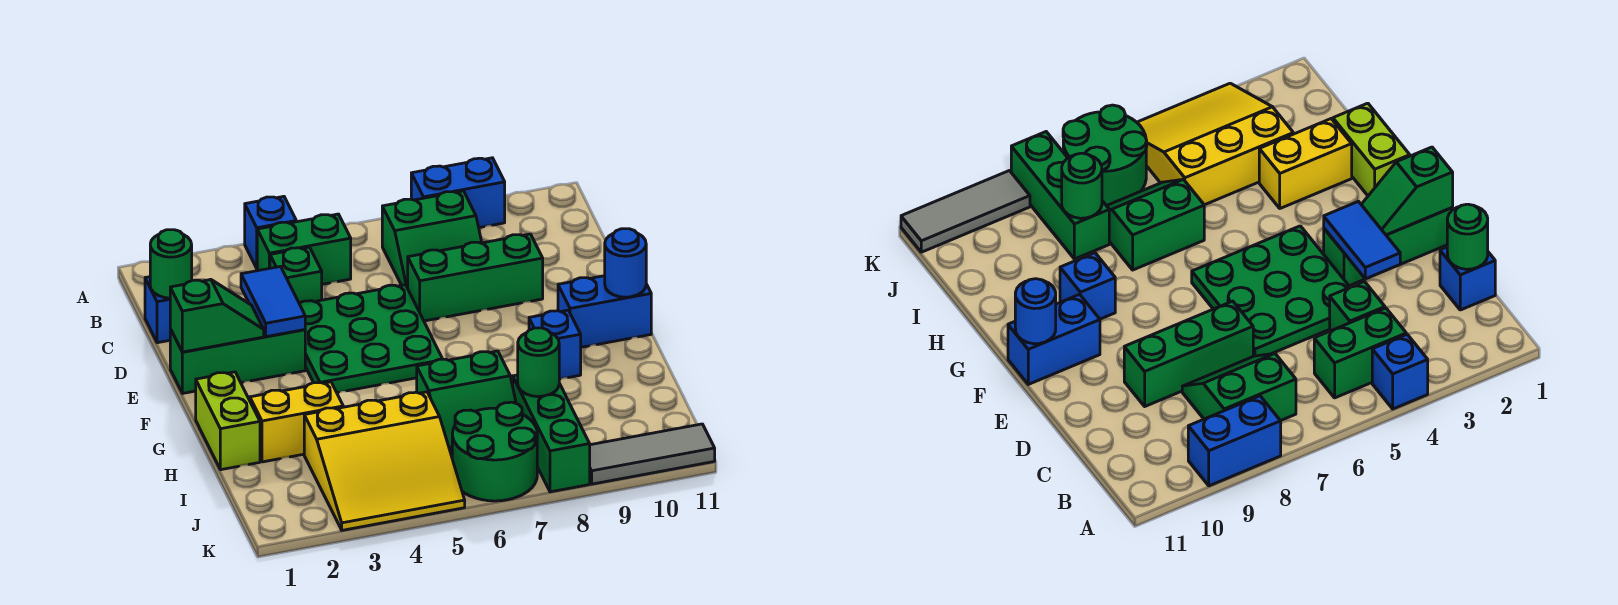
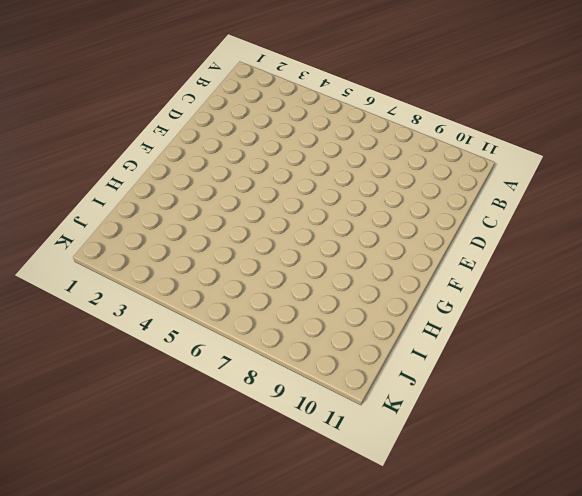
none -> blue 1x1 brick [245,196,296,268]
none -> blue 1x2 brick [411,158,505,228]
none -> green 1x2 brick [257,214,351,284]

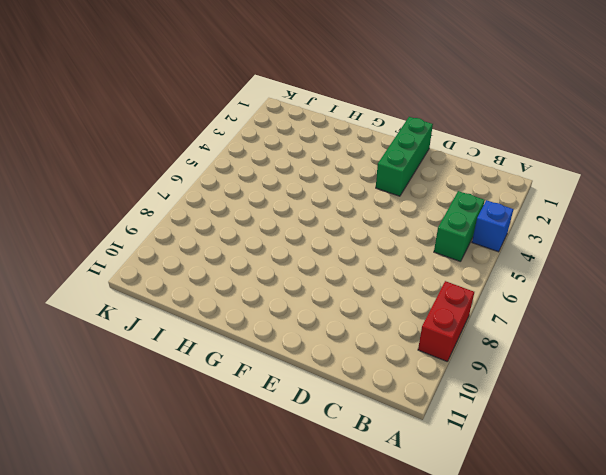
red 1x2 brick [418,281,474,362] -> blue 1x2 brick [411,158,505,228]
none -> green 2x2 slope [382,191,482,288]
none -> blue 1x1 brick [145,277,170,343]
none -> green 1x1 brick [270,247,322,303]

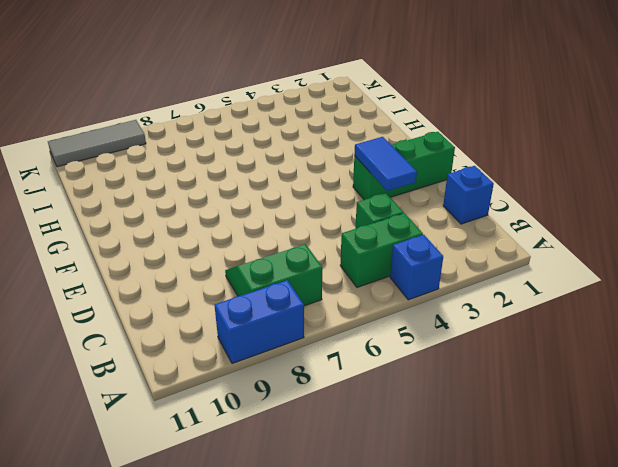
none -> green 3x3 plate [299,285,442,393]
none -> green 1x3 brick [408,234,543,321]
none -> blue 1x2 brick [558,276,651,347]

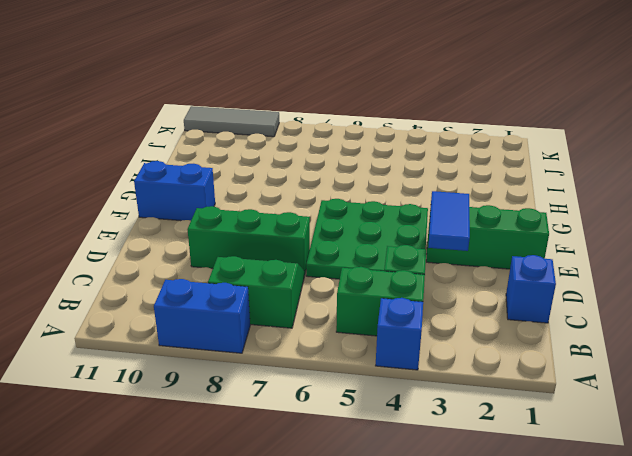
none -> lime 1x2 brick [196,372,260,470]
none -> blue 1x1 brick [529,310,581,379]
none -> yellow 1x2 brick [250,382,343,462]

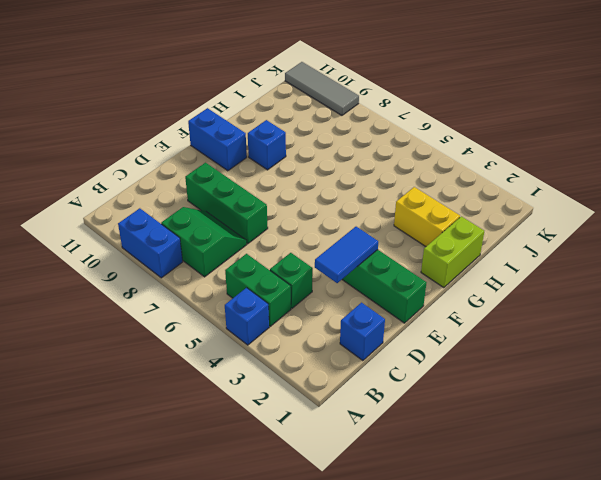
none -> green 3x3 plate [299,285,442,393]
none -> green 2x2 slope [417,351,516,455]
none -> yellow 3x3 slope [304,392,465,530]

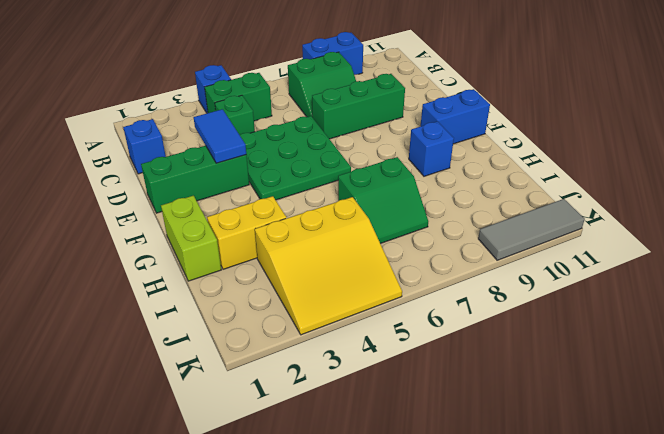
none -> green 1x3 brick [513,375,590,492]
none -> green 2x2 round brick [452,402,537,501]
none -> green 1x1 round brick [150,230,192,298]

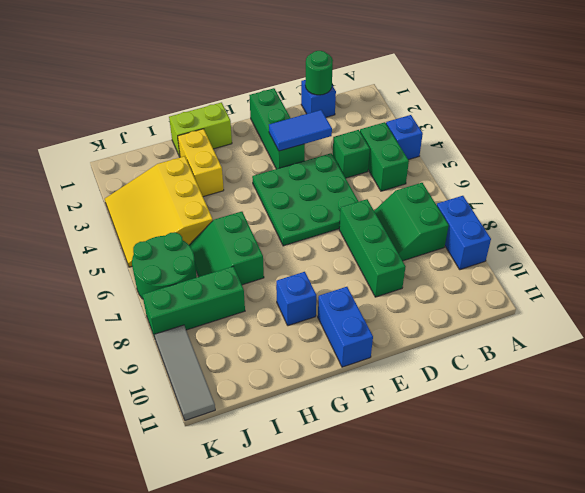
none -> green 1x2 slope [170,280,264,352]
none -> blue 1x1 round brick [605,229,646,297]
none -> green 1x1 round brick [518,328,559,397]

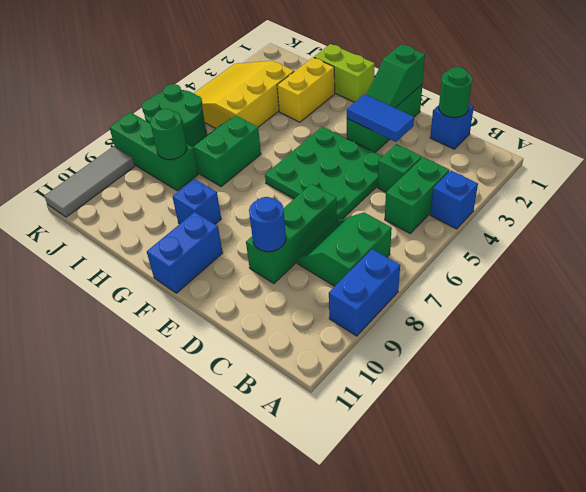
blue 1x1 round brick [249,197,286,252] -> blue 1x1 round brick moved to [605,229,646,297]

